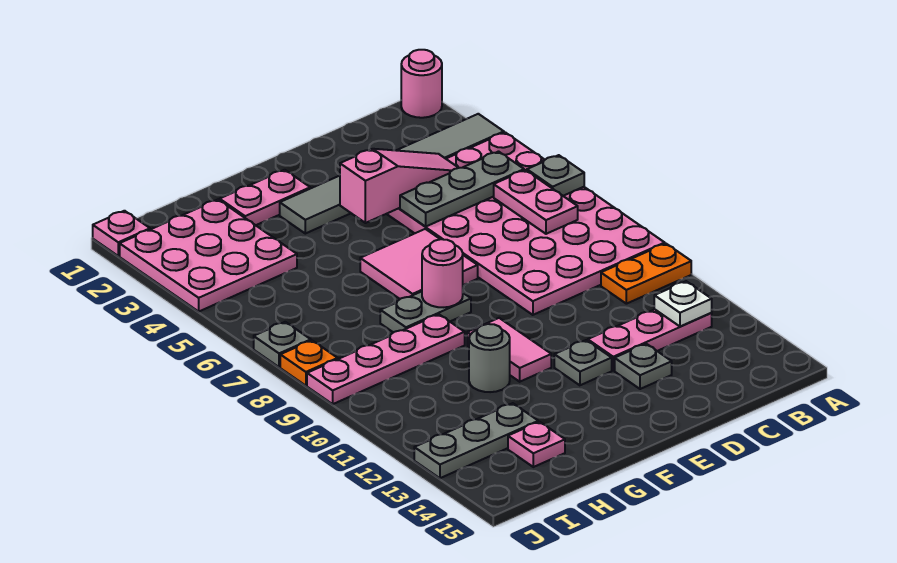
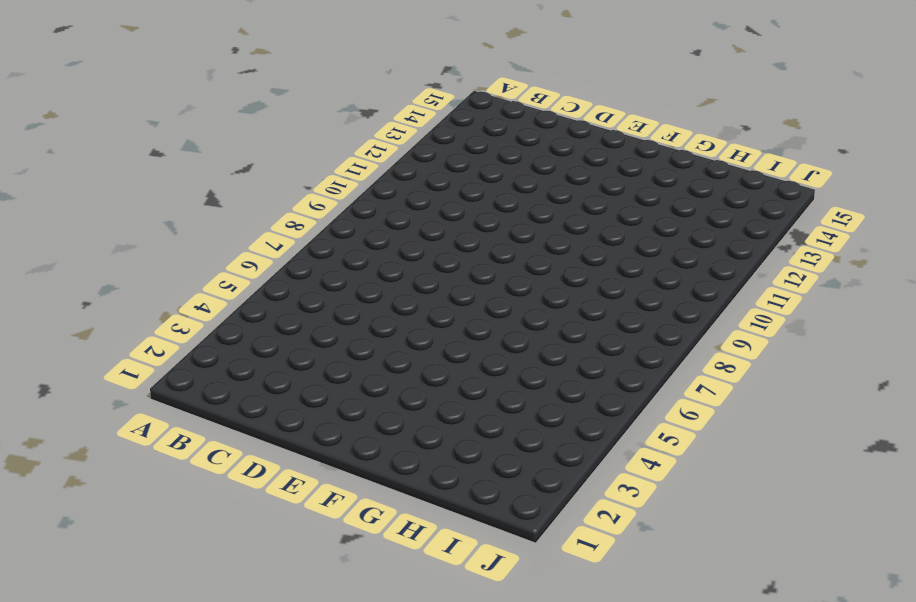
none -> pink 1x1 round brick [401,50,442,118]
none -> grey 1x6 tile [280,114,504,234]
none -> pink 4x6 plate [387,132,665,315]

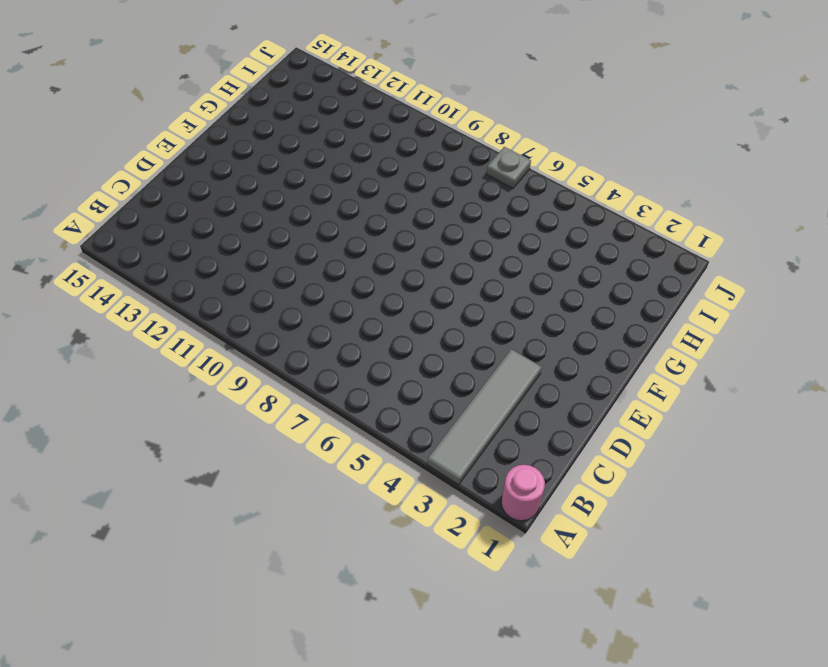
grey 1x4 tile [427,349,542,485] -> grey 1x6 tile [280,114,504,234]
none -> pink 4x6 plate [387,132,665,315]
none -> orange 1x2 plate [601,244,691,304]
none -> pink 1x3 plate [588,309,712,370]

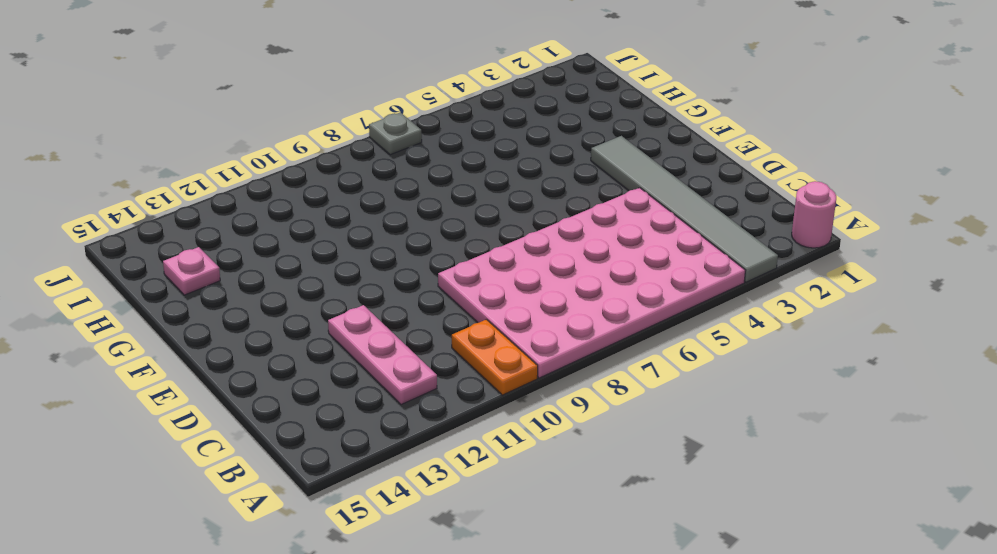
none -> grey 1x1 plate [615,344,672,389]
none -> pink 2x2 tile [360,229,478,299]
none -> grey 1x1 plate [554,340,612,385]

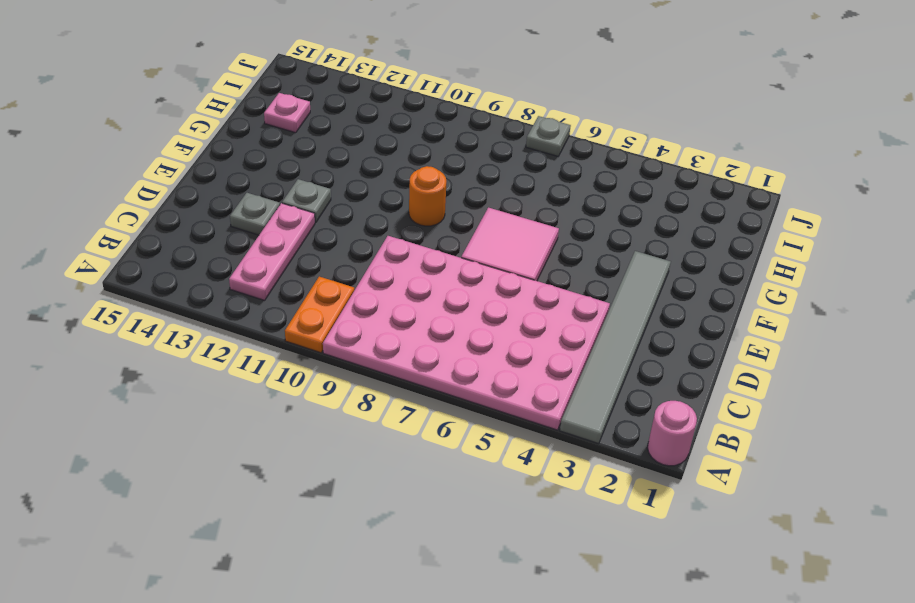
orange 1x1 round brick [409,166,446,226] -> none
none -> pink 1x2 plate [220,170,310,225]
none -> grey 1x2 plate [380,291,471,333]
none -> pink 1x2 tile [467,318,551,382]

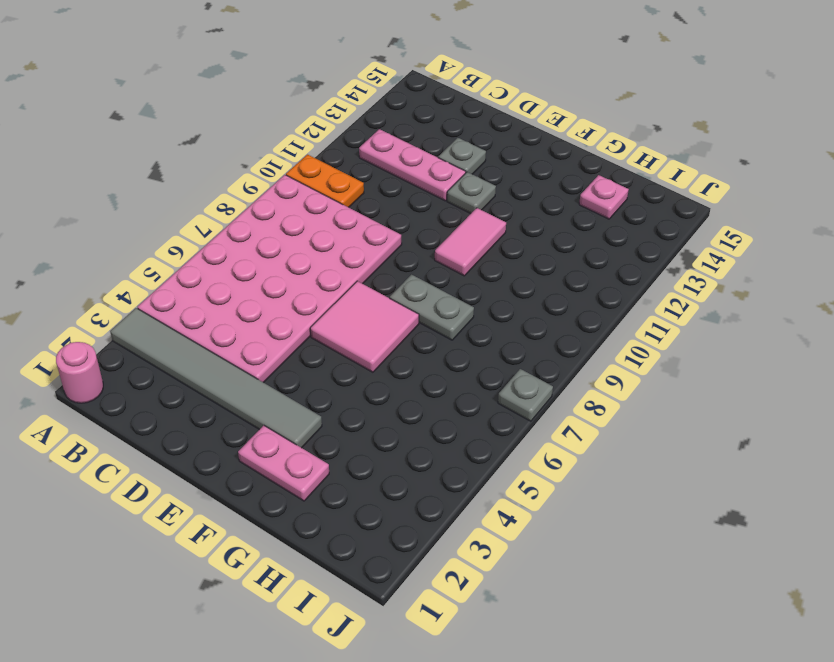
none -> pink 1x4 plate [307,314,465,404]
none -> grey 1x1 round brick [469,324,510,392]
none -> pink 3x3 plate [120,200,297,311]

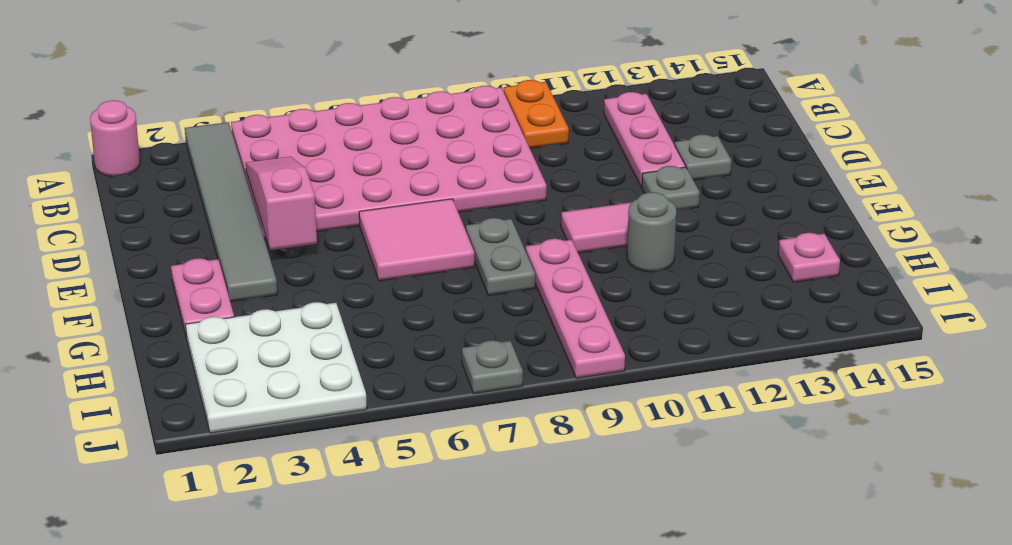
white 3x3 plate [185,302,367,433] -> pink 3x3 plate [120,200,297,311]
none -> grey 1x3 plate [414,403,538,478]
none -> pink 1x1 plate [93,211,150,256]
none -> orange 1x1 plate [280,341,338,386]

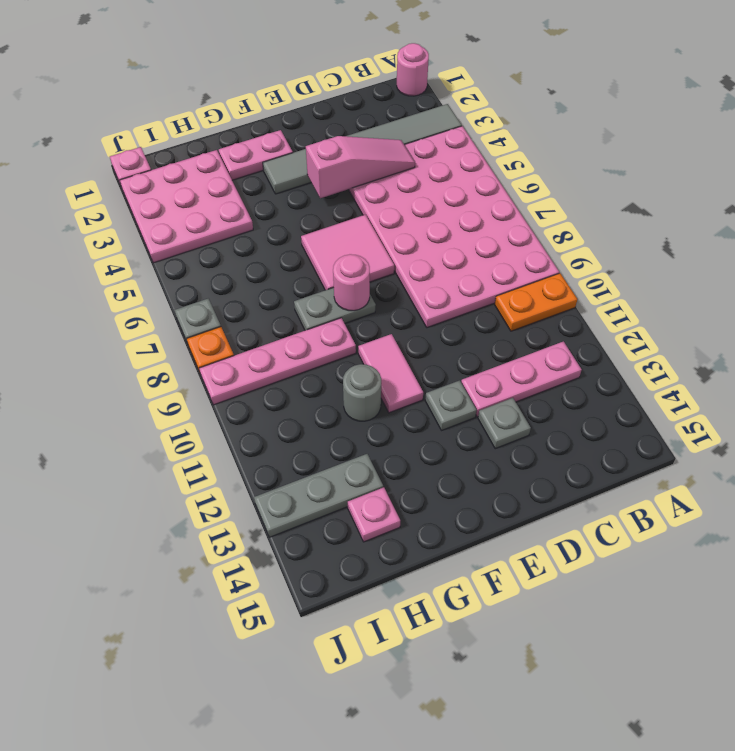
none -> grey 1x1 plate [527,155,584,196]
none -> grey 1x3 plate [400,152,524,226]
none -> pink 1x2 plate [494,170,578,234]

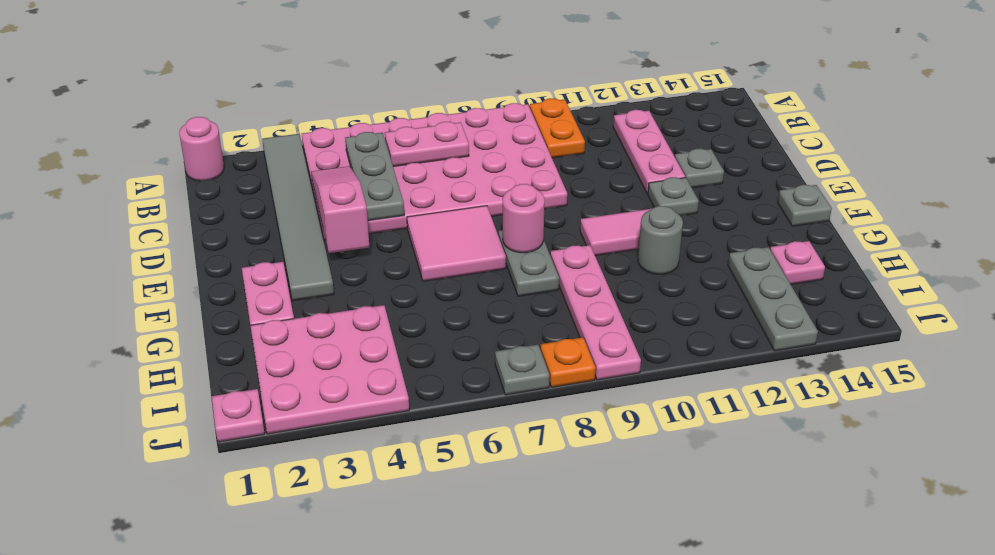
grey 1x1 plate [778,185,832,226] -> grey 1x1 plate moved to [527,155,584,196]
none -> white 1x1 plate [654,281,712,326]

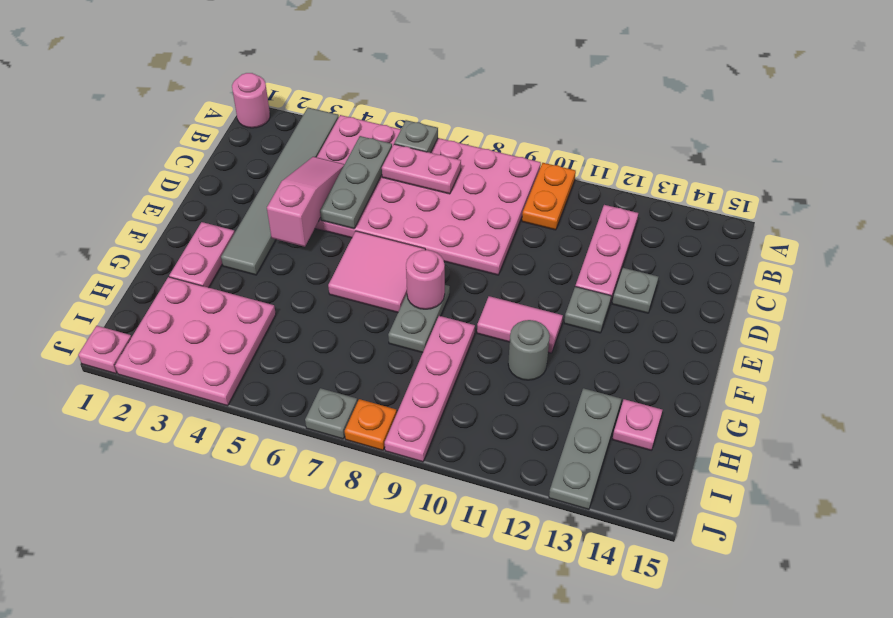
none -> white 1x1 plate [654,281,712,326]

